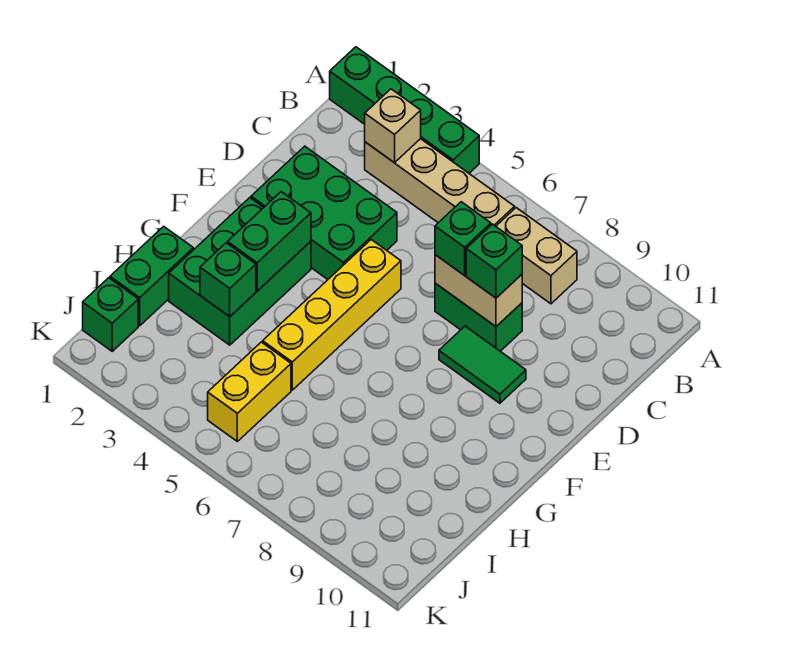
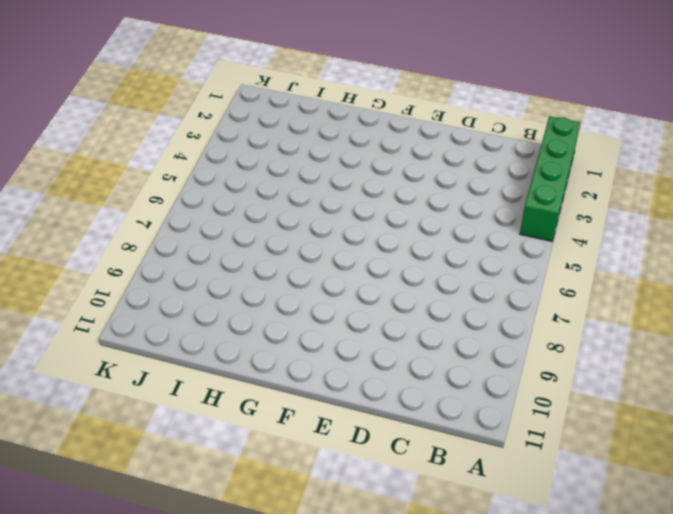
none -> tan 1x4 brick [365,139,515,226]
none -> tan 1x2 brick [496,208,577,304]
none -> green 2x3 brick [251,146,397,279]

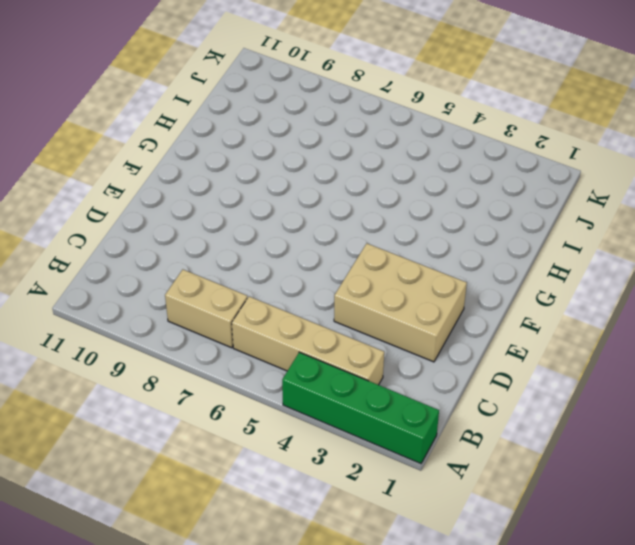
tan 2x3 brick [334,244,467,362] -> green 2x3 brick [251,146,397,279]
none -> green 1x2 brick [435,283,522,351]
none -> yellow 1x4 brick [263,240,401,390]
none -> green 1x2 tile [439,326,526,403]

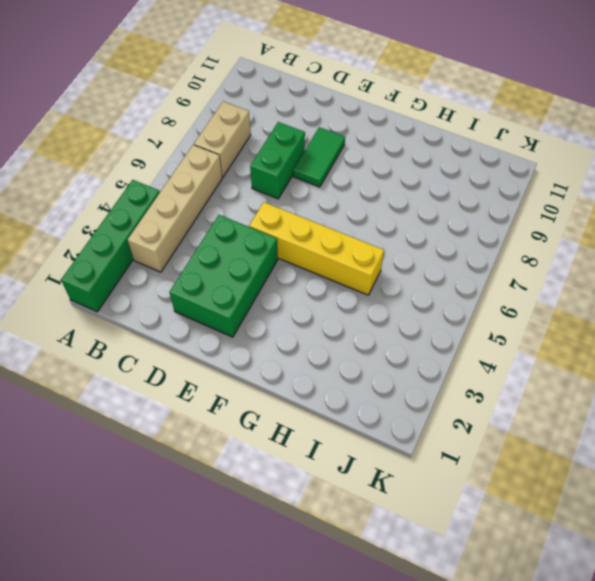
none -> green 2x3 brick [169,198,311,345]
none -> green 1x2 brick [110,226,193,326]
none -> yellow 1x2 brick [208,342,291,441]

